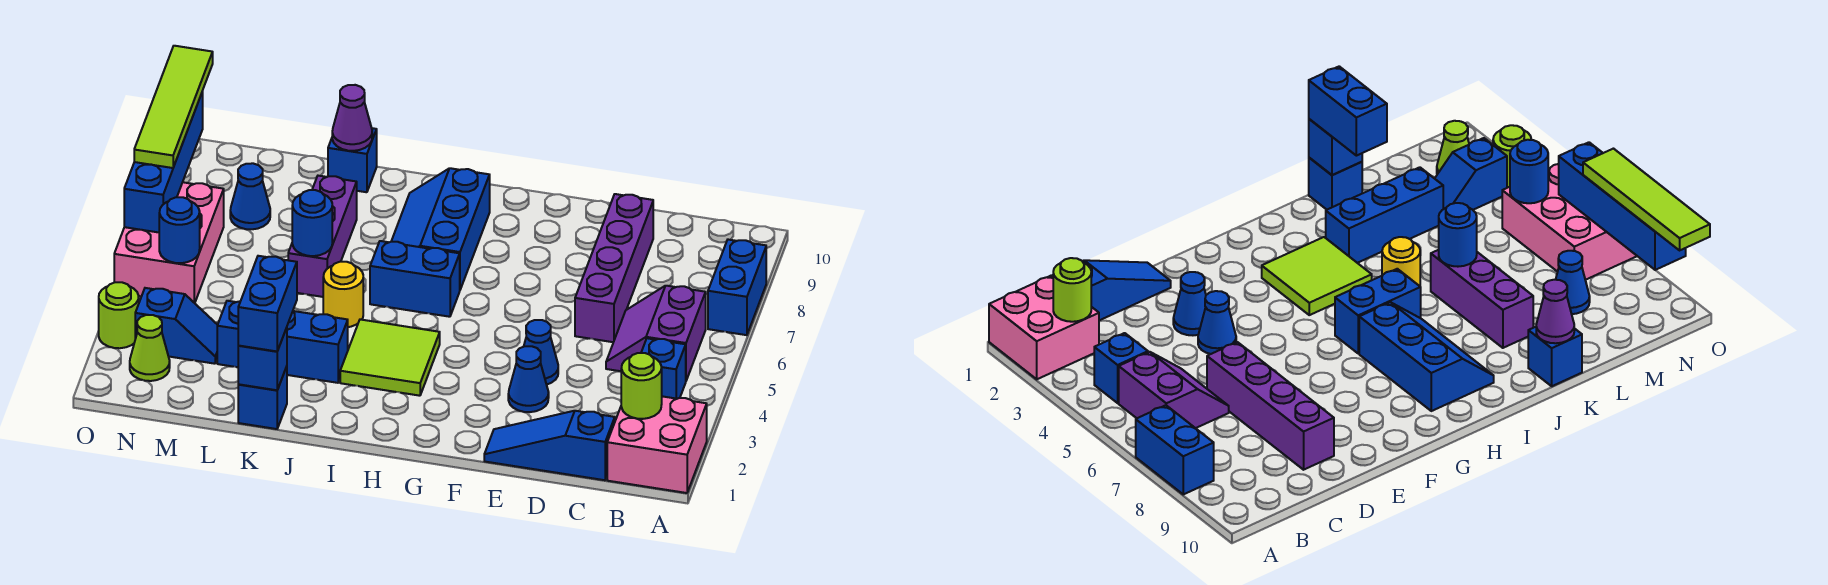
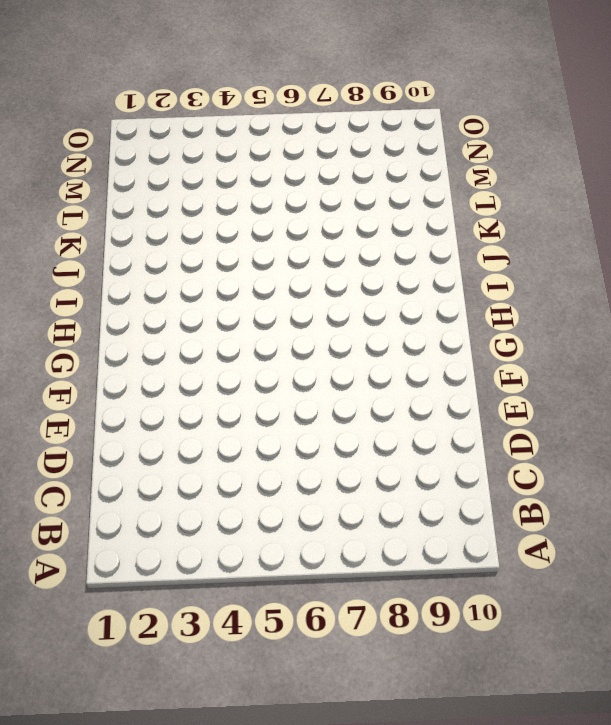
none -> pink 2x2 brick [607,396,707,493]
none -> blue 1x2 brick [708,240,766,335]
none -> blue 1x1 brick [641,338,686,399]

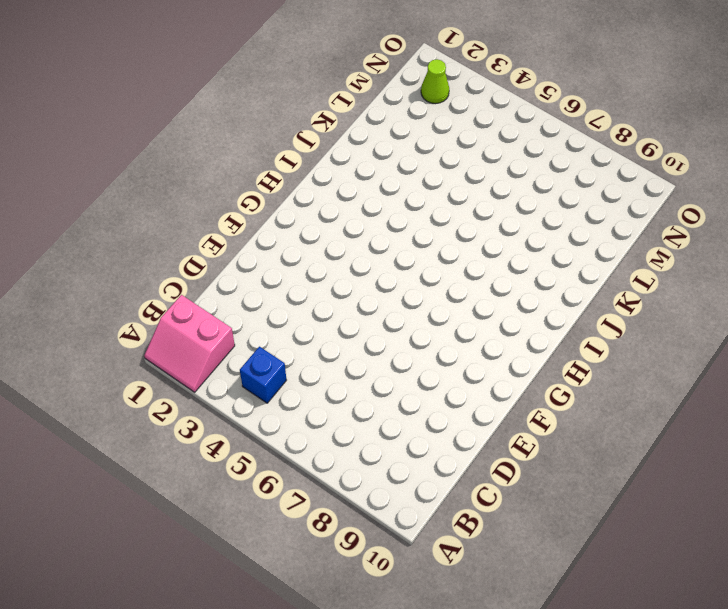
pink 2x2 slope [144,295,235,392] -> pink 2x2 brick [607,396,707,493]
none -> blue 1x2 brick [708,240,766,335]
none -> purple 2x2 slope [606,286,706,381]
none -> blue 1x3 slope [484,411,615,480]

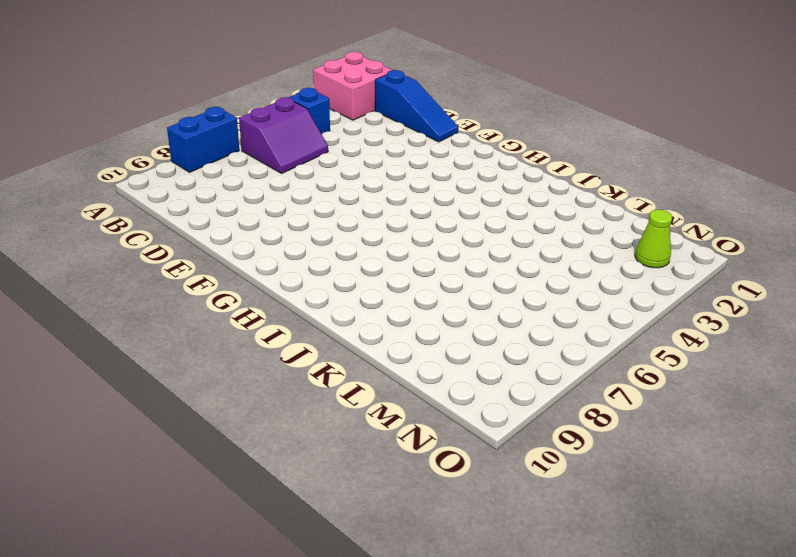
none -> purple 1x4 brick [575,194,653,342]
none -> blue 1x1 cone [508,346,549,412]
none -> blue 1x1 cone [524,320,558,385]

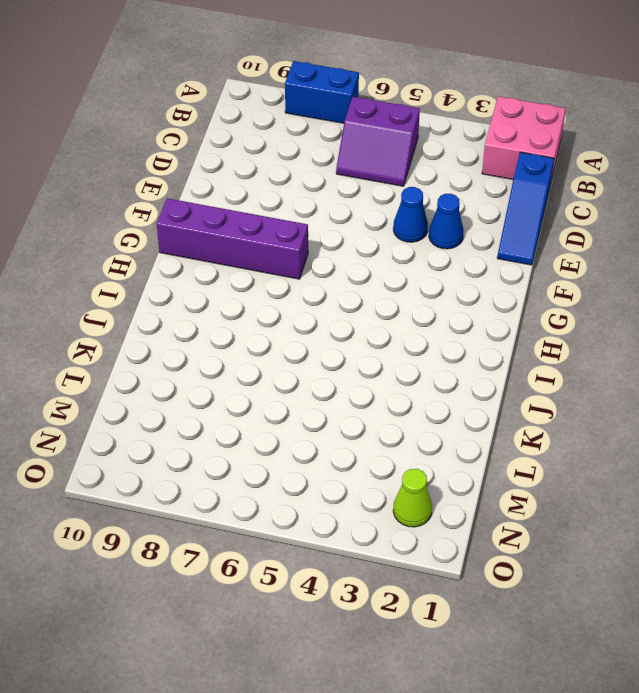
purple 1x4 brick [157,198,308,279] -> purple 1x4 brick moved to [575,194,653,342]
none -> blue 1x1 brick [641,338,686,399]
none -> lime 2x2 tile [340,319,440,396]
none -> blue 1x2 brick [370,241,460,317]

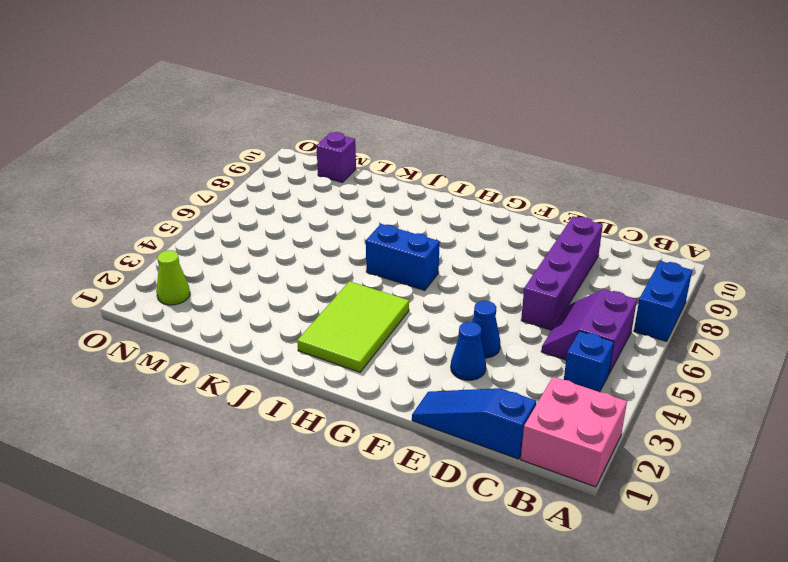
lime 2x3 tile [297,281,409,372] -> lime 2x2 tile [340,319,440,396]
purple 1x1 brick [317,132,356,183] -> none
none -> blue 2x3 slope [391,168,490,290]
none -> blue 1x3 brick [217,301,348,383]
none -> yellow 1x1 round brick [323,262,363,327]

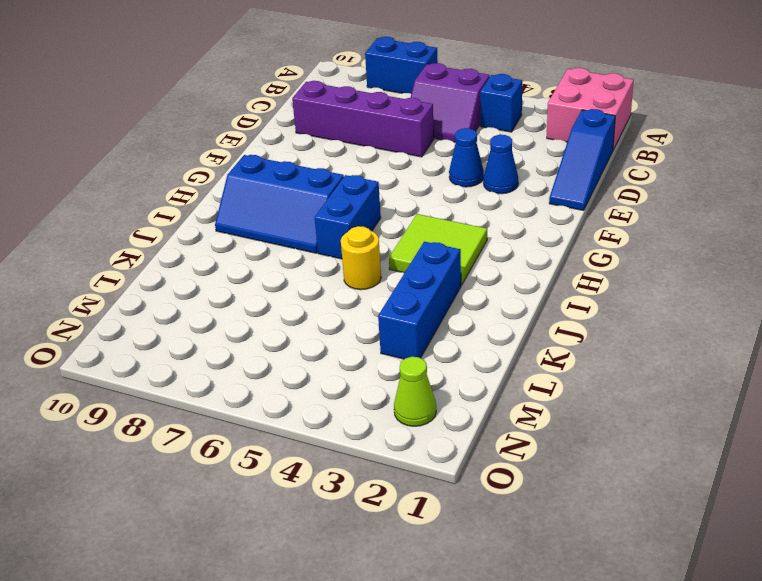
none -> blue 1x1 brick [238,366,287,429]
none -> purple 1x3 brick [288,176,357,297]
none -> blue 1x1 brick [328,128,377,192]

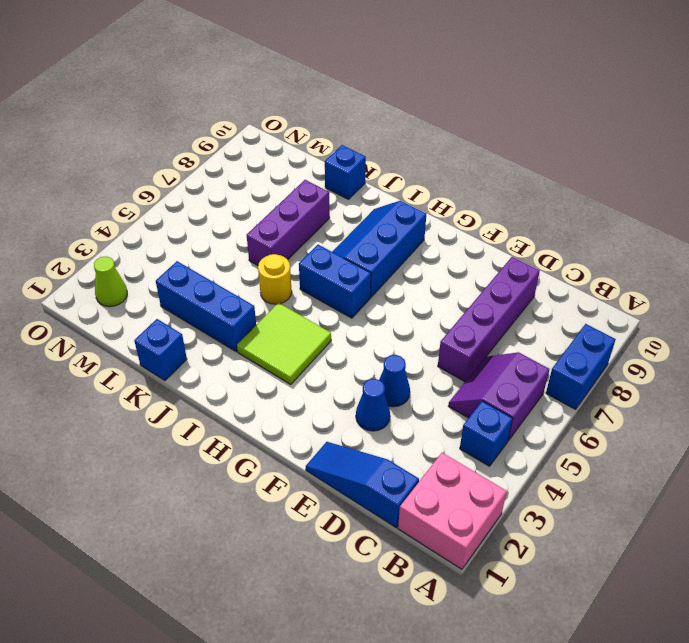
none -> blue 1x2 slope [135,288,217,364]
none -> blue 1x1 cone [230,163,270,229]
none -> pink 2x3 brick [114,182,224,303]

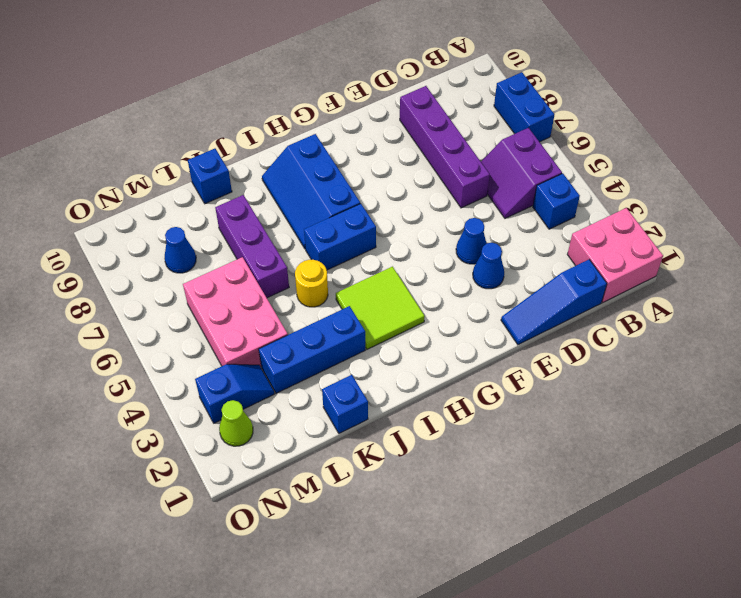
pink 2x3 brick [183,257,288,367] -> pink 2x3 brick moved to [114,182,224,303]
none -> lime 1x1 round brick [99,282,139,348]
none -> lime 1x1 round brick [621,353,662,419]
none -> blue 1x1 brick [238,328,287,390]

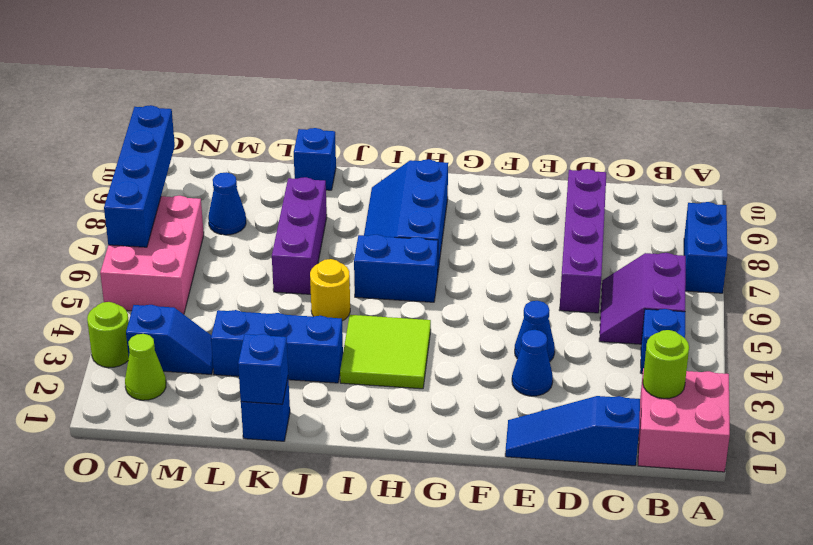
none -> blue 1x1 round brick [292,190,332,256]
none -> purple 1x1 cone [332,85,372,151]
none -> blue 1x1 round brick [159,197,200,263]

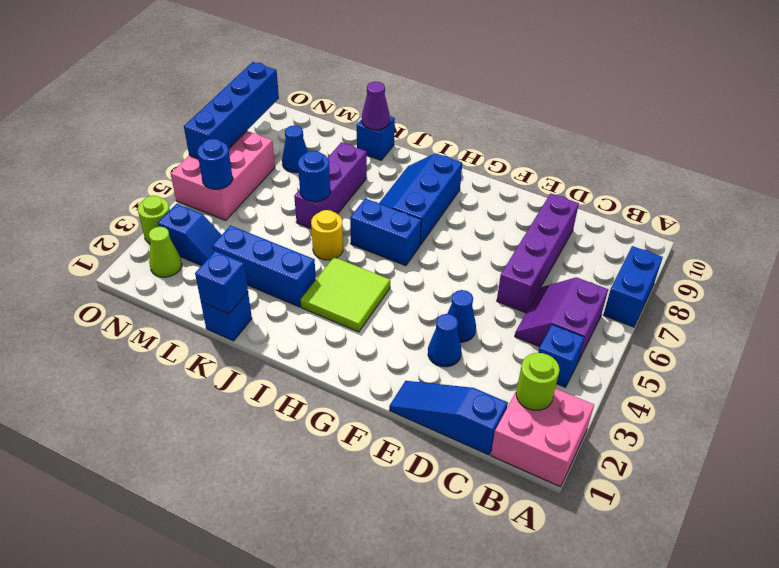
none -> blue 1x2 brick [238,256,297,351]
none -> lime 1x4 tile [134,46,213,168]

